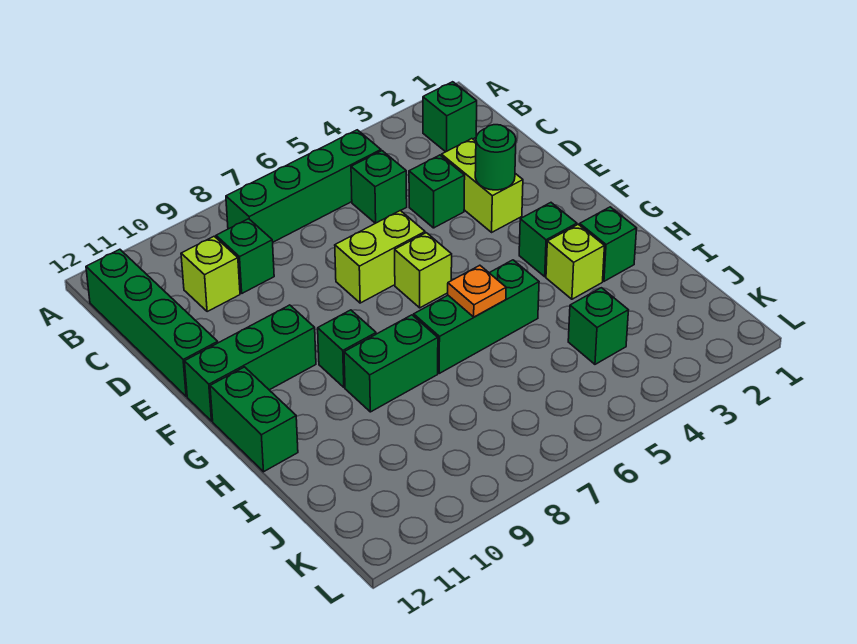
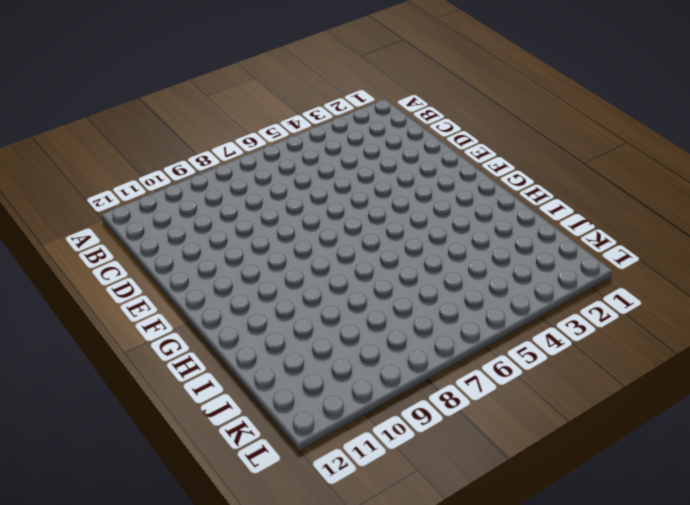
none -> green 1x1 brick [423,82,477,152]
none -> green 1x4 brick [226,130,381,242]
none -> green 1x4 brick [86,249,218,397]

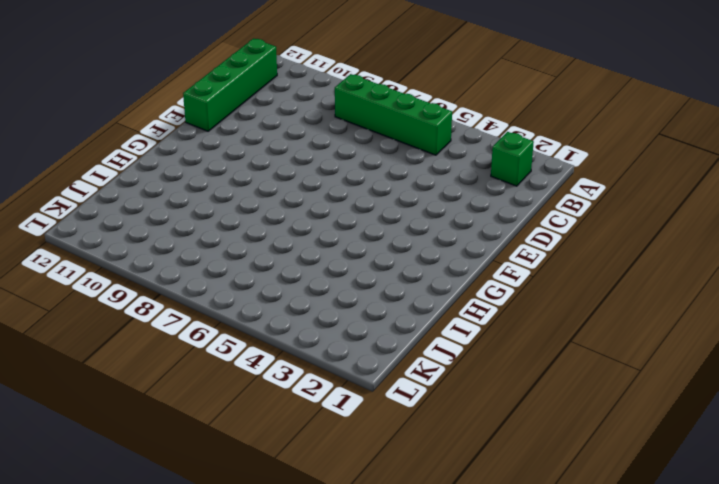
none -> green 1x1 brick [351,151,407,223]
none -> green 1x1 brick [216,219,274,293]
none -> lime 1x1 brick [181,236,240,312]

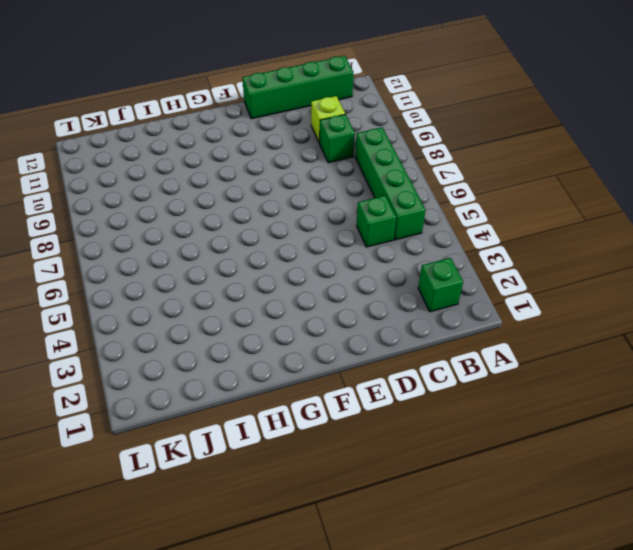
none -> lime 1x2 brick [442,139,523,232]
none -> green 1x1 brick [409,155,465,228]
none -> lime 1x2 brick [335,211,425,303]

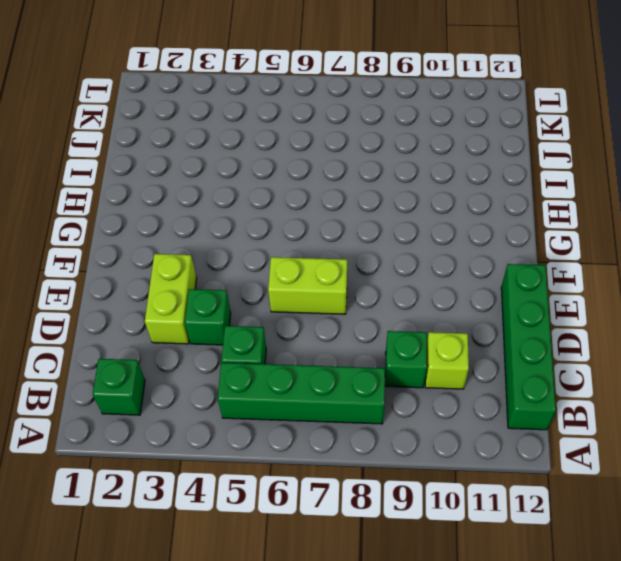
none -> lime 1x1 brick [395,233,452,308]
none -> green 1x3 brick [184,305,316,421]
none -> green 1x1 brick [519,203,577,277]

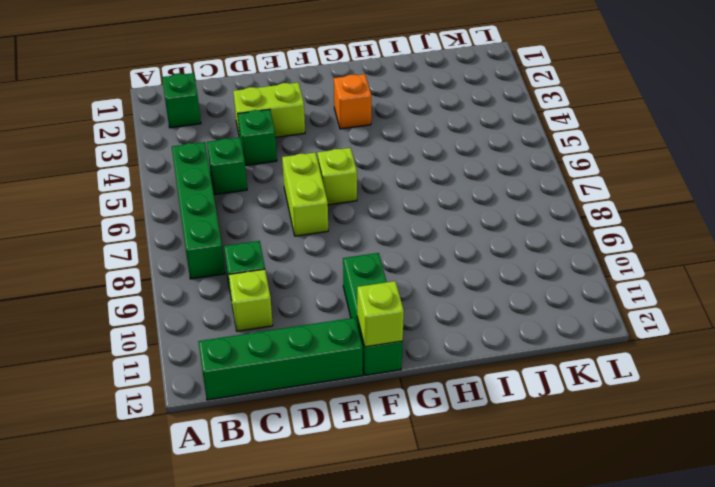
lime 1x1 brick [357,281,404,347] -> lime 1x1 brick moved to [546,224,604,299]
orange 1x1 brick [334,74,371,129] -> green 1x1 brick [519,203,577,277]
none -> green 1x1 brick [318,310,376,387]
none -> green 1x2 brick [210,367,298,472]
none -> green 1x1 brick [580,207,637,281]

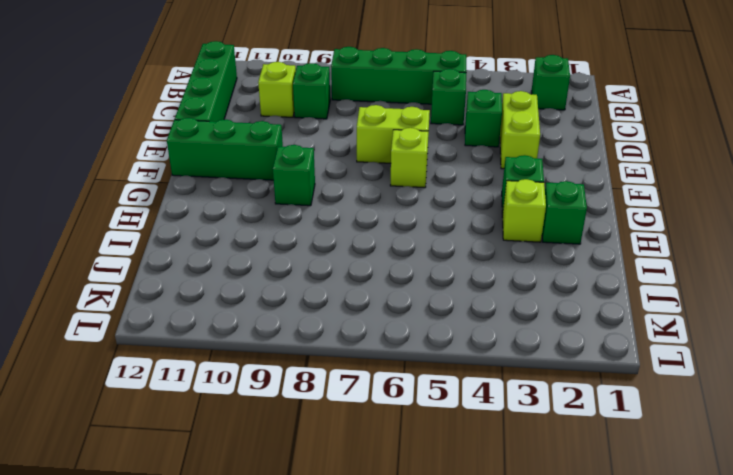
none -> green 1x2 brick [210,367,298,472]
none -> green 1x3 brick [414,260,539,373]
none -> green 1x2 brick [344,315,438,412]

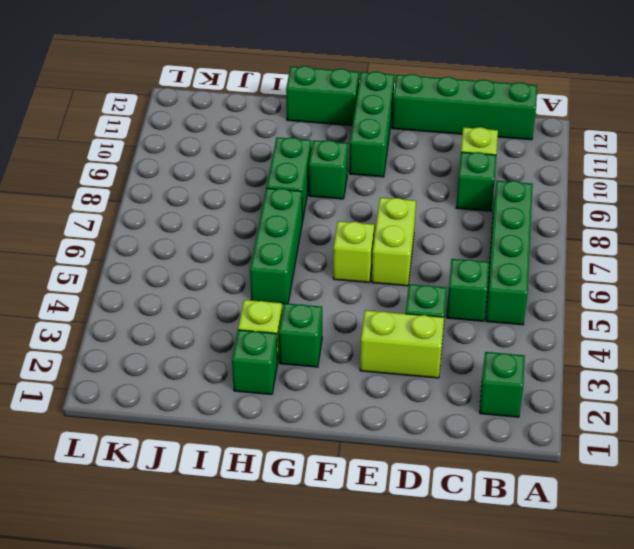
none -> green 1x1 brick [568,288,628,364]
none -> green 1x1 round brick [475,125,516,190]
none -> orange 1x1 plate [448,265,506,317]

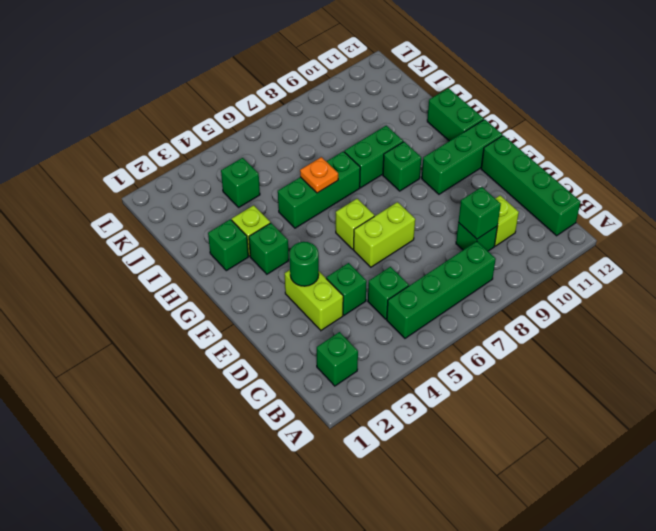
green 1x1 brick [458,187,501,239] -> none

